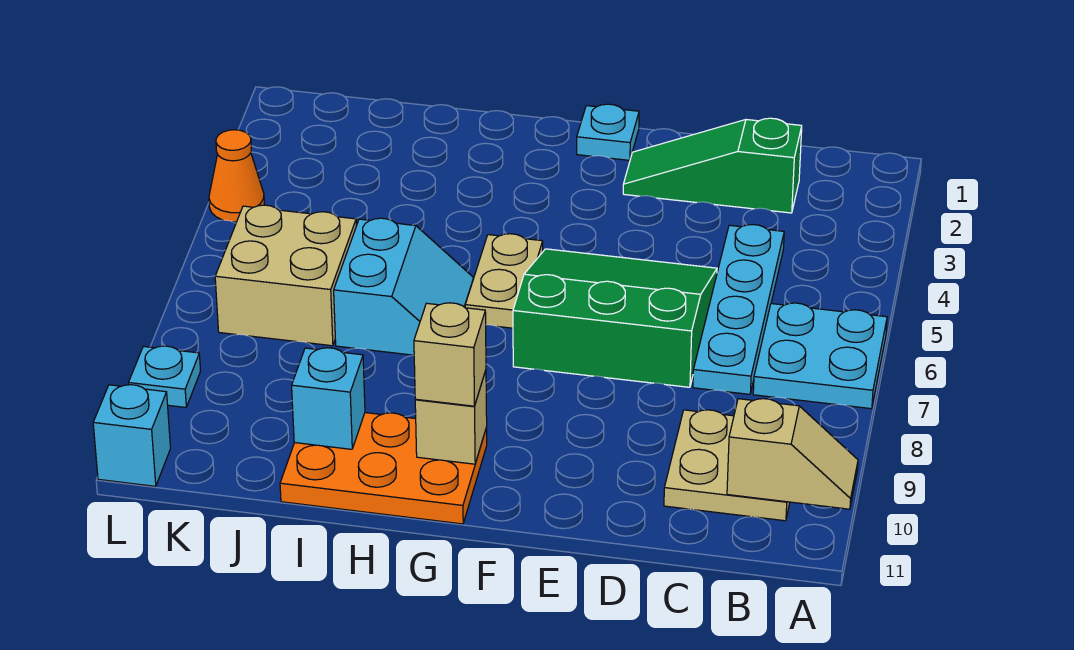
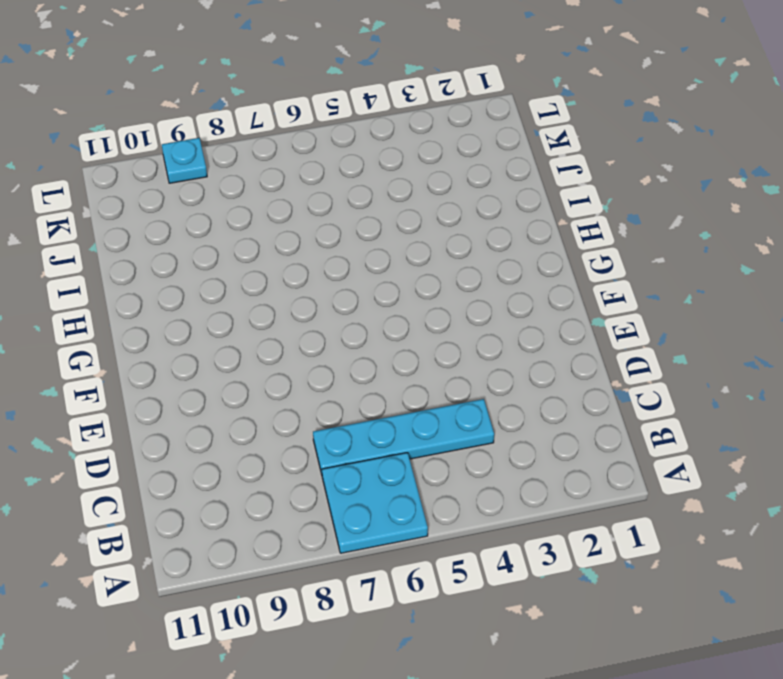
none -> tan 2x2 plate [664,410,790,521]
none -> green 1x3 slope [623,118,802,213]
none -> green 3x3 slope [513,249,717,387]

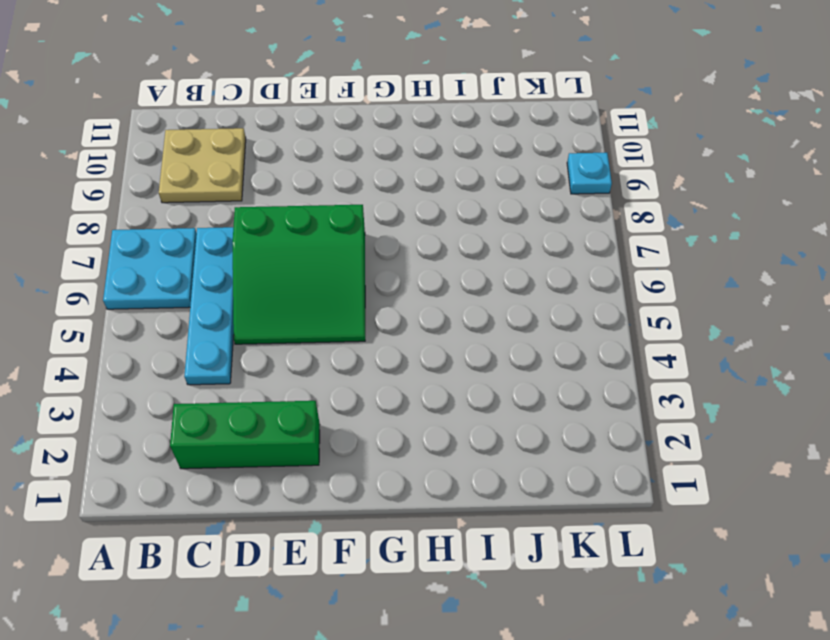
green 1x3 brick [170,401,320,469] -> green 1x3 slope [623,118,802,213]
none -> cyan 1x1 plate [577,104,639,160]
none -> tan 1x2 plate [465,234,543,328]
none -> orange 2x3 plate [280,413,487,524]

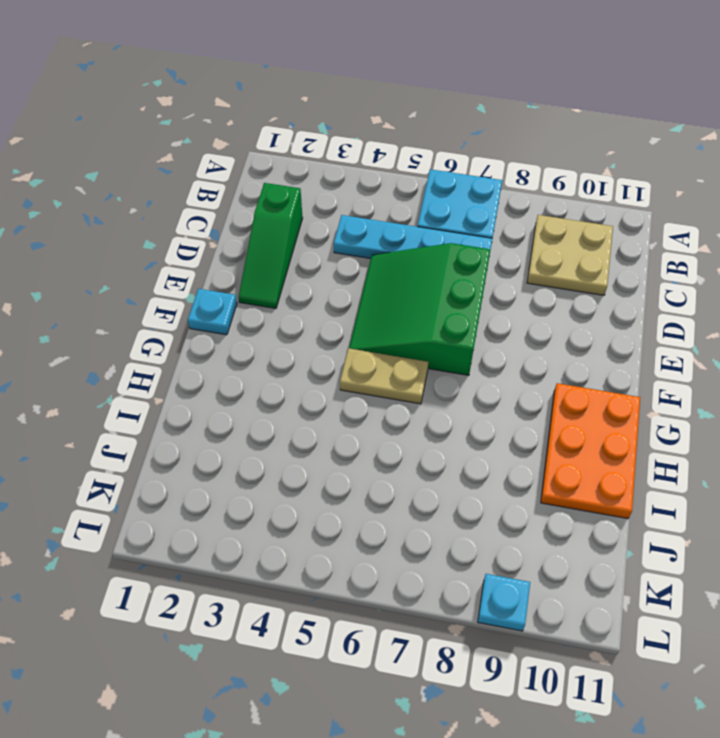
none -> cyan 2x2 slope [334,218,474,355]
none -> tan 2x2 brick [215,205,356,346]
none -> orange 1x1 cone [209,130,264,222]

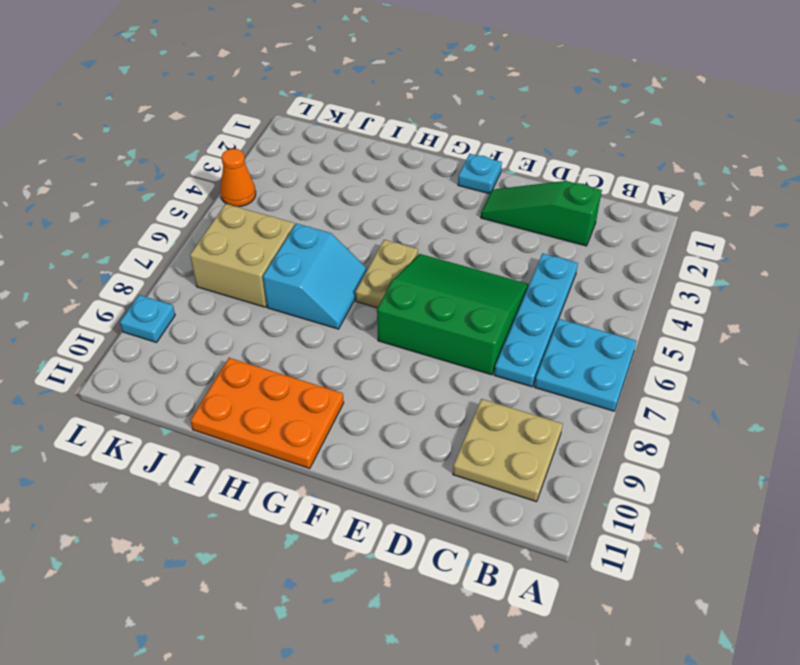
none -> cyan 1x1 brick [93,385,171,486]
none -> tan 1x2 slope [727,399,858,509]
none -> tan 1x1 brick [415,371,487,464]

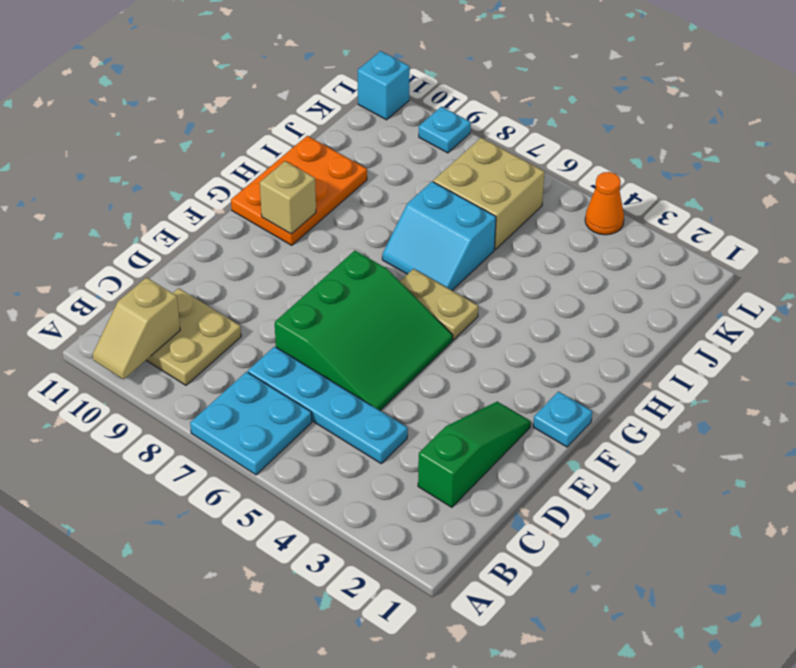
none -> cyan 1x1 brick [292,348,365,449]
none -> tan 1x1 brick [414,303,486,406]

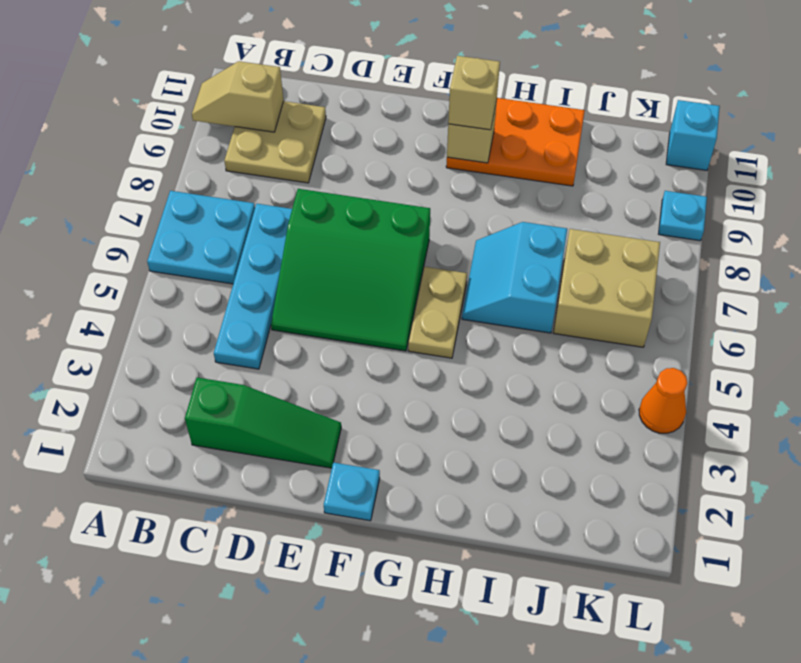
none -> cyan 1x1 brick [292,348,365,449]

